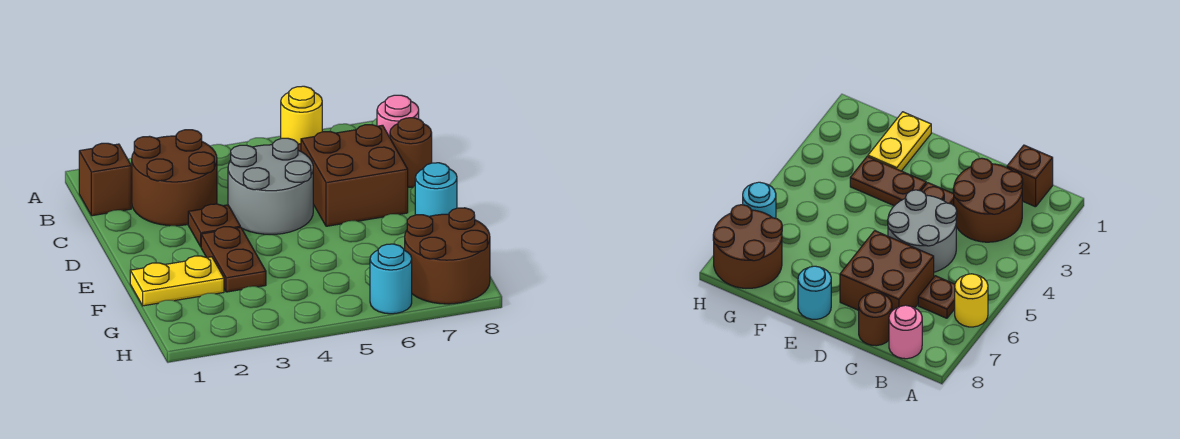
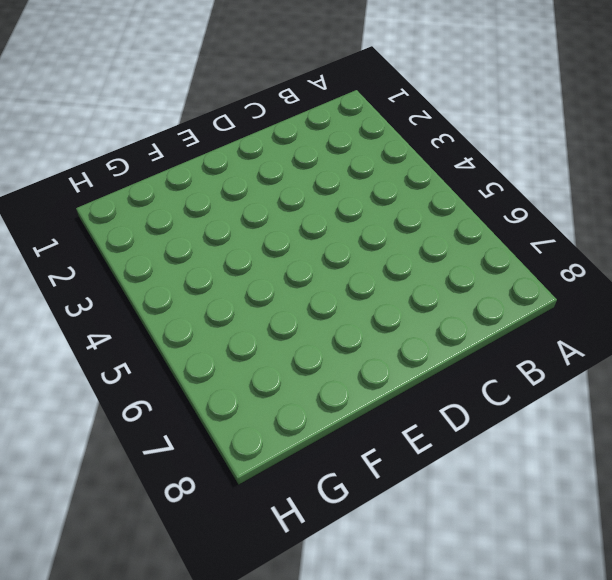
none -> yellow 1x1 round brick [281,86,322,144]
none -> brown 1x1 brick [79,143,131,216]
none -> brown 2x2 round brick [131,130,217,226]

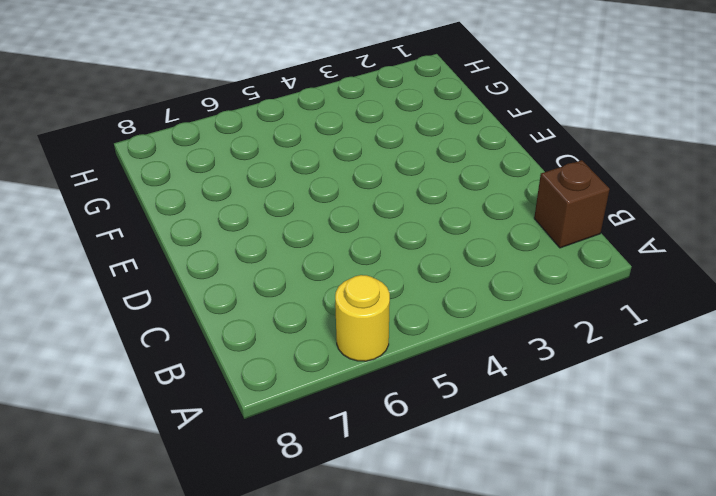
none -> brown 2x2 round brick [131,130,217,226]
none -> brown 1x1 plate [918,276,955,318]
none -> pink 1x1 round brick [377,95,419,137]

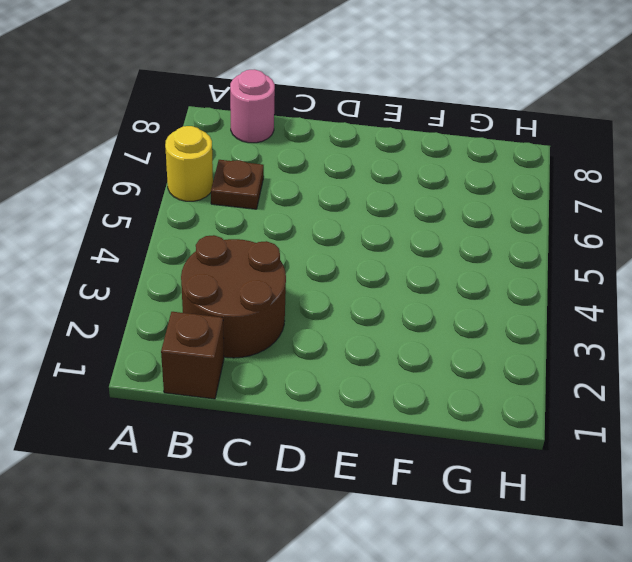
none -> grey 2x2 round brick [228,138,313,235]
none -> brown 2x2 brick [301,125,408,226]
none -> brown 1x1 round brick [390,118,432,187]

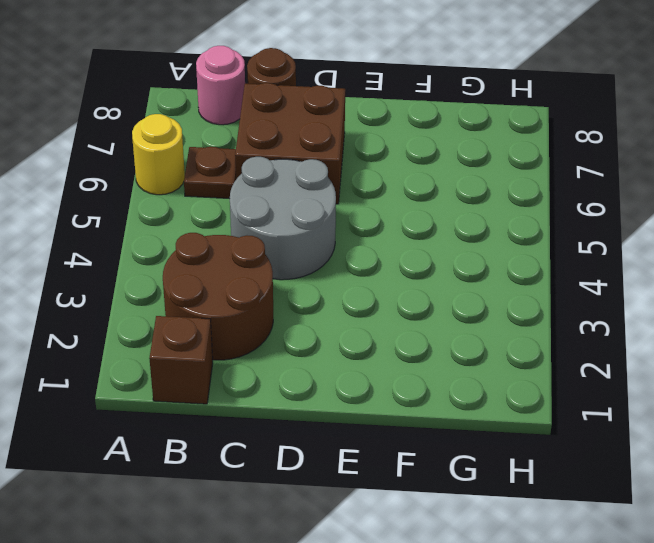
none -> brown 1x1 plate [188,204,240,247]
none -> brown 1x2 plate [201,227,266,292]
none -> cyan 1x1 round brick [415,163,457,216]

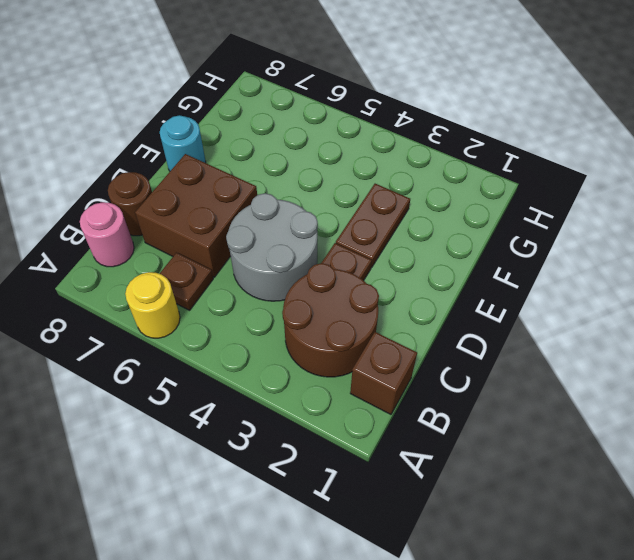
none -> yellow 1x2 plate [130,256,224,306]
none -> brown 2x2 round brick [405,208,490,304]
none -> cyan 1x1 round brick [370,244,412,314]

